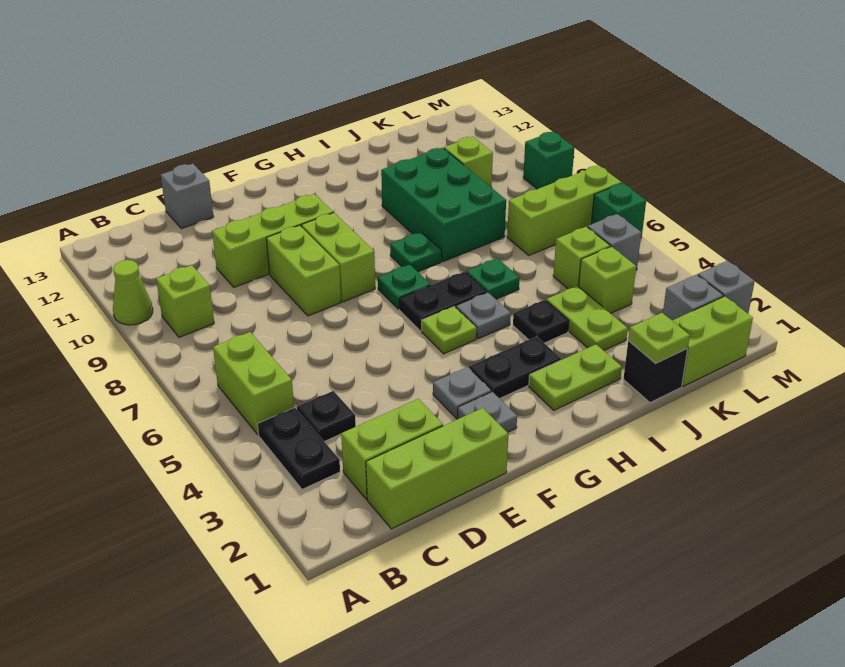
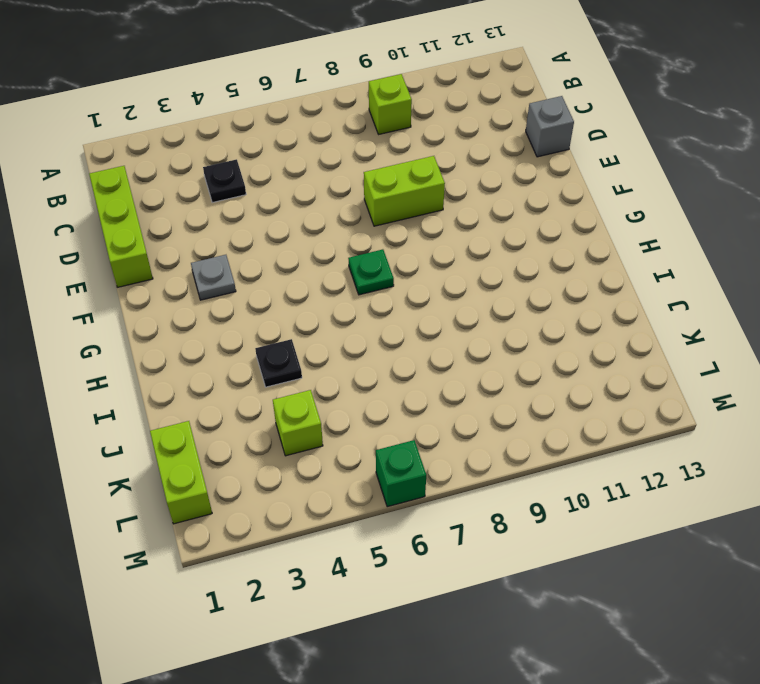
none -> lime 1x1 cone [113,260,153,325]
none -> black 1x2 plate [257,408,340,489]
none -> lime 1x2 brick [213,332,294,434]
none -> lime 1x2 brick [341,399,443,499]

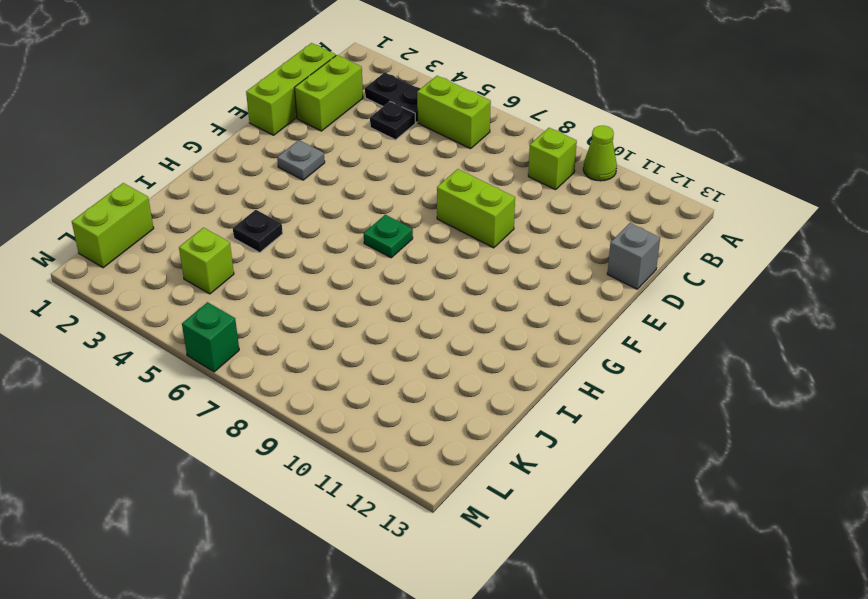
none -> lime 1x3 brick [212,194,333,287]
none -> grey 1x1 plate [457,392,517,433]
none -> lime 1x2 brick [301,213,375,302]
none -> black 1x2 plate [469,336,561,398]

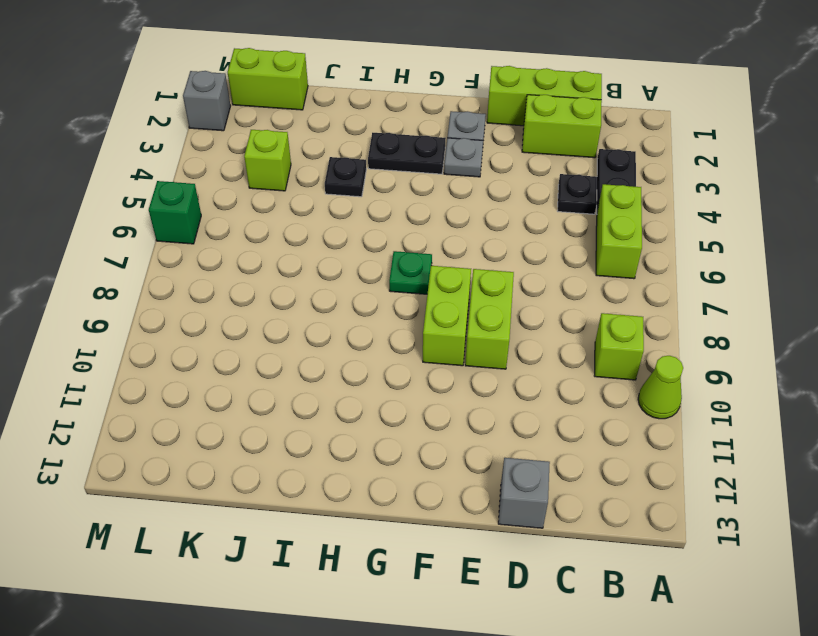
none -> lime 1x3 brick [212,194,333,287]
none -> lime 1x1 plate [422,306,477,354]
none -> black 1x2 plate [399,272,487,331]
none -> lime 1x2 plate [529,344,622,410]

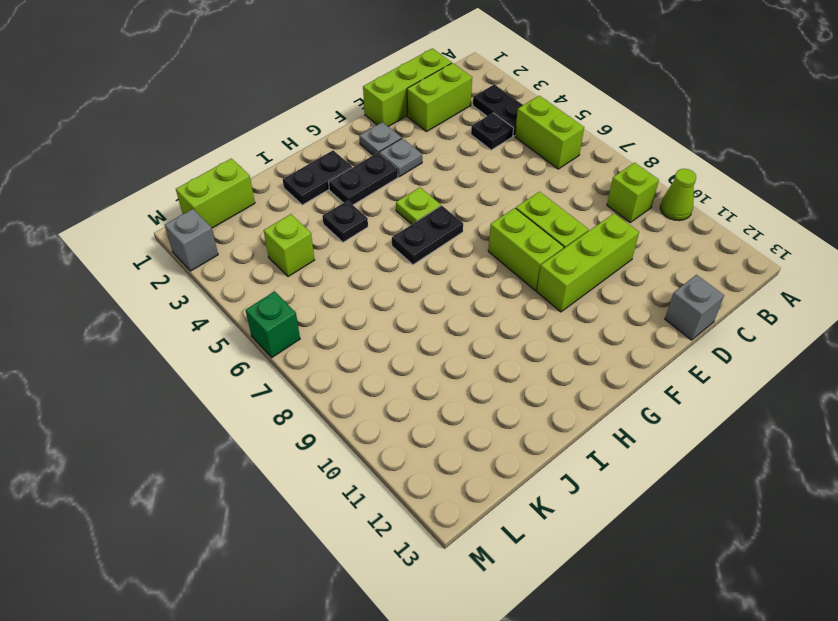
black 1x2 plate [283,150,352,205] -> lime 1x2 plate [529,344,622,410]
none -> green 1x1 plate [378,264,431,309]
none -> grey 1x1 plate [456,292,511,339]
none -> green 1x1 plate [390,232,442,272]
none -> green 1x1 plate [466,258,520,299]

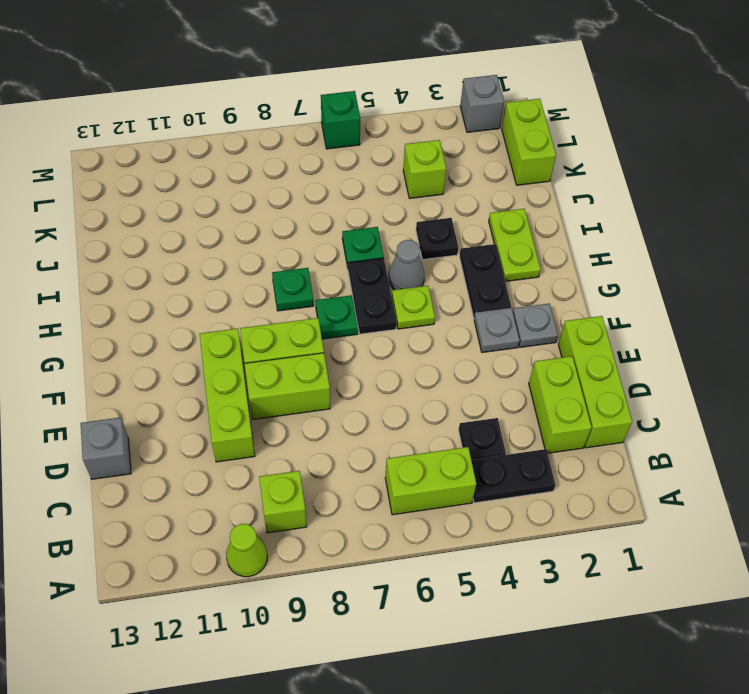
grey 1x1 cone [388,240,424,290] -> grey 1x1 plate [456,292,511,339]
none -> green 2x3 brick [381,148,506,262]
none -> black 1x1 brick [623,341,688,403]
none -> lime 1x2 plate [546,286,628,351]
none -> lime 1x1 brick [553,227,610,289]

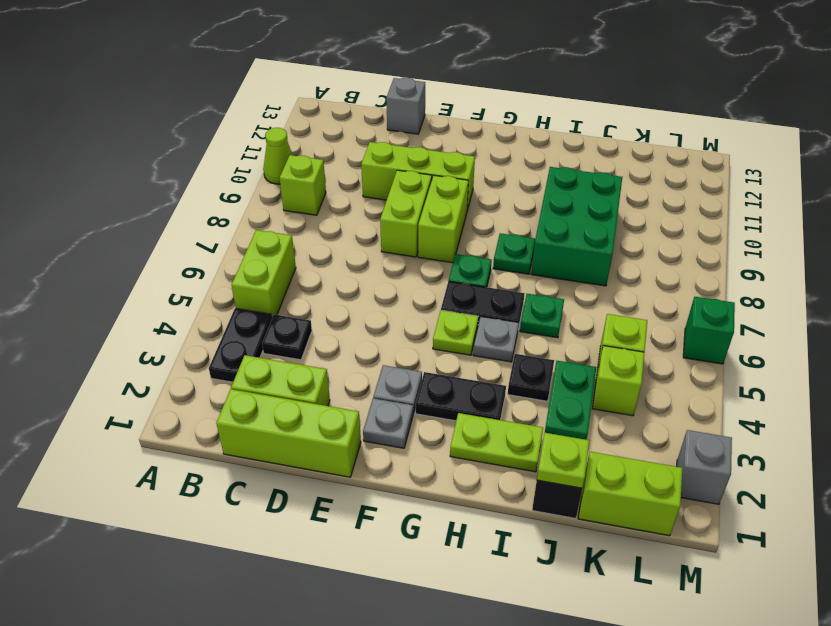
green 1x2 plate [545,361,596,440] -> lime 1x2 plate [546,286,628,351]
none -> lime 1x3 brick [507,165,621,255]
none -> lime 1x1 brick [444,137,493,188]
none -> grey 1x1 brick [663,275,724,320]
none -> grey 1x1 brick [588,214,641,270]

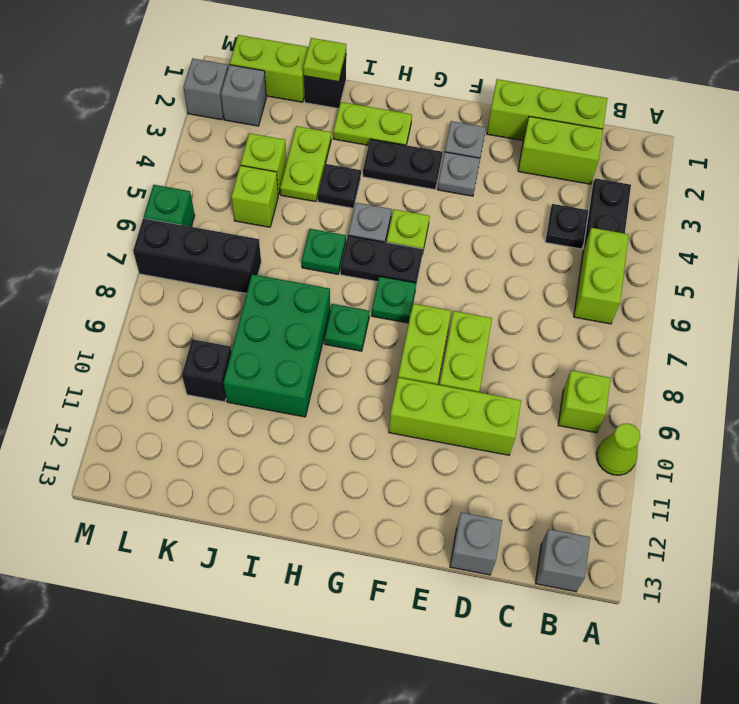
grey 1x1 brick [536,529,590,592] -> grey 1x1 brick moved to [588,214,641,270]
black 1x3 brick [133,218,261,294] -> lime 1x3 brick [507,165,621,255]
black 1x1 brick [182,339,231,402] -> lime 1x1 brick [444,137,493,188]
none -> green 1x1 brick [523,132,574,189]

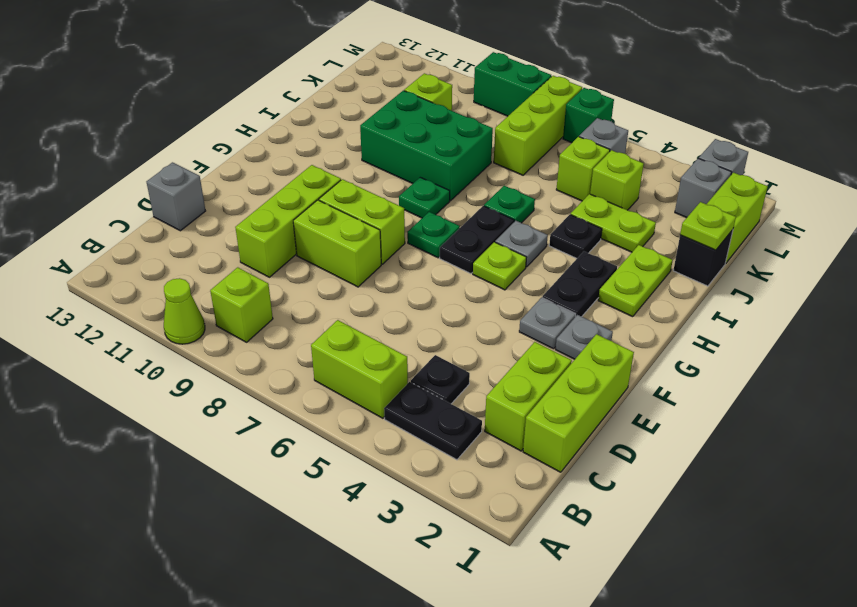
green 1x2 brick [474,52,551,116] -> green 1x1 brick [523,132,574,189]

